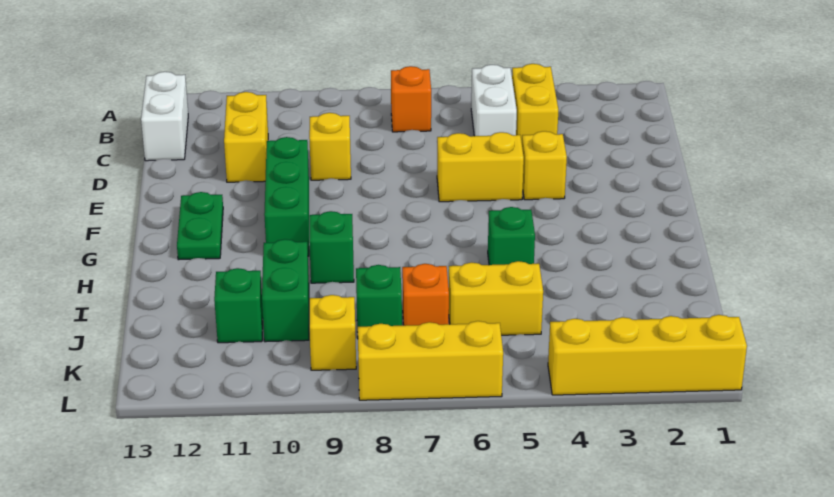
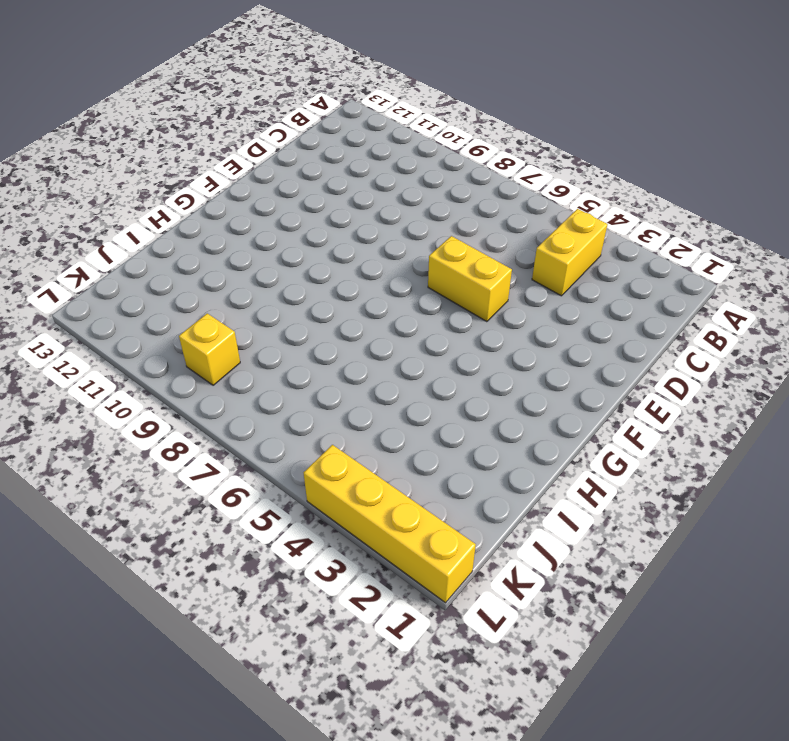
none -> white 1x2 brick [471,65,517,136]
none -> orange 1x1 brick [391,66,431,132]
none -> white 1x2 brick [141,72,188,161]

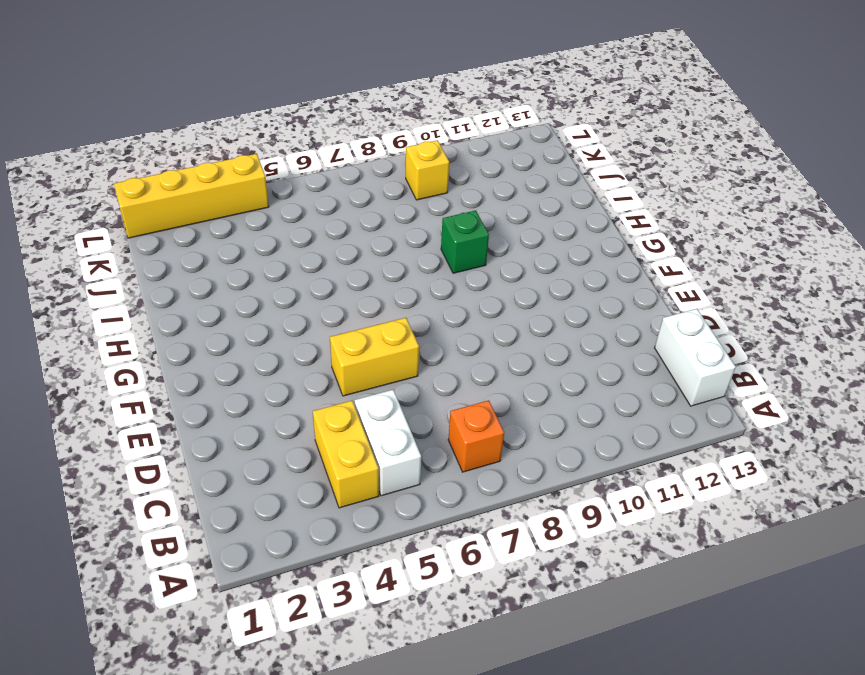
none -> yellow 1x2 brick [224,92,268,182]
none -> yellow 1x1 brick [309,113,351,180]
none -> yellow 1x1 brick [522,131,567,200]

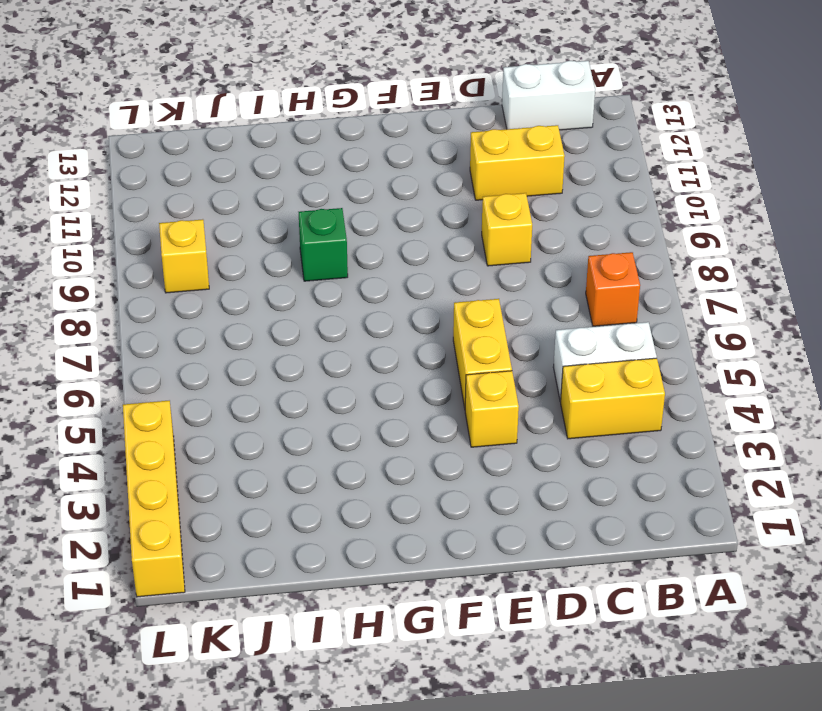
none -> green 1x3 brick [264,137,309,256]
none -> green 1x2 plate [177,192,223,260]
none -> green 1x1 brick [488,207,535,265]

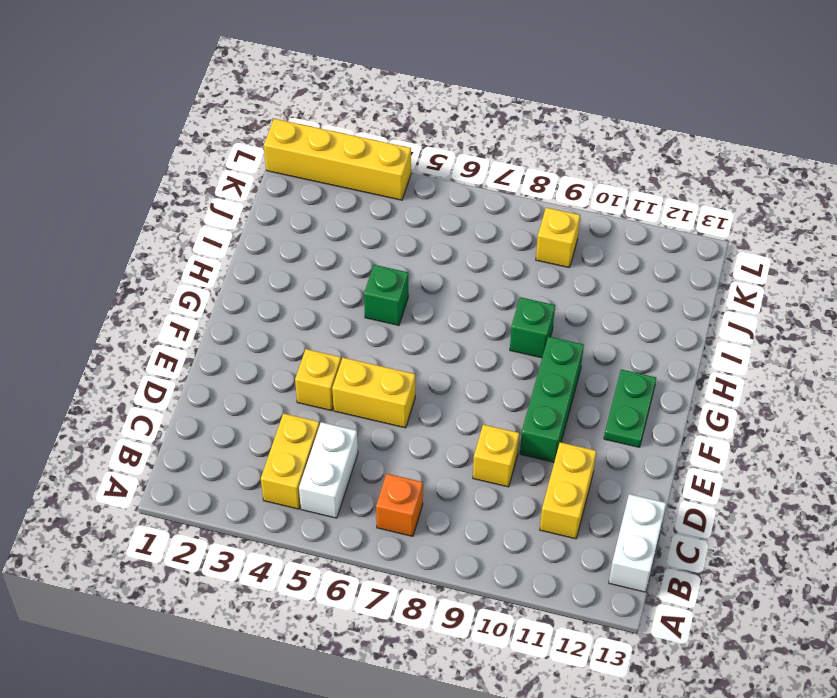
none -> green 1x2 brick [262,239,309,342]
none -> yellow 1x2 brick [449,261,543,335]
none -> orange 1x1 brick [402,264,449,326]

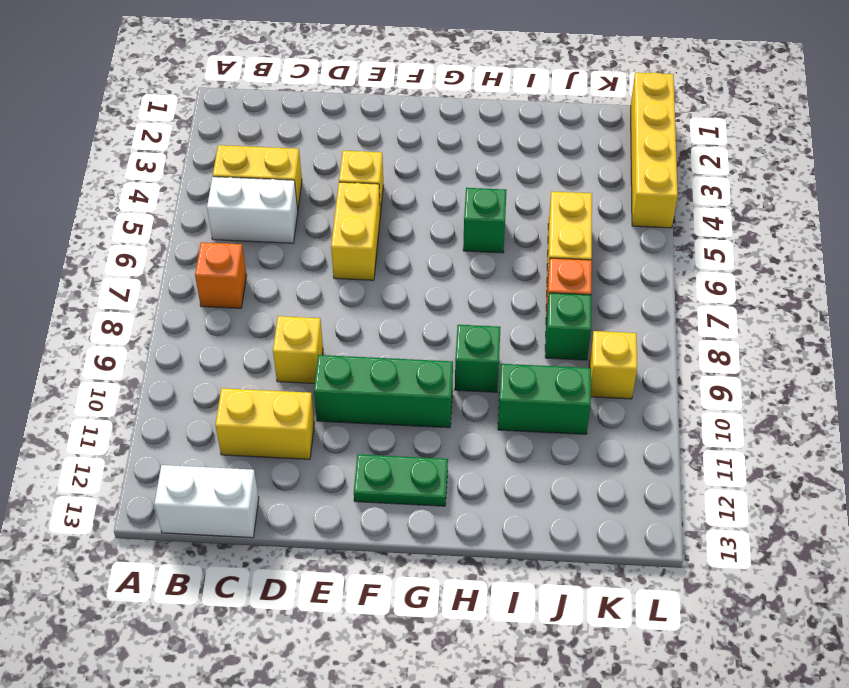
none -> green 1x1 brick [214,268,263,343]
none -> yellow 1x3 brick [357,321,503,400]

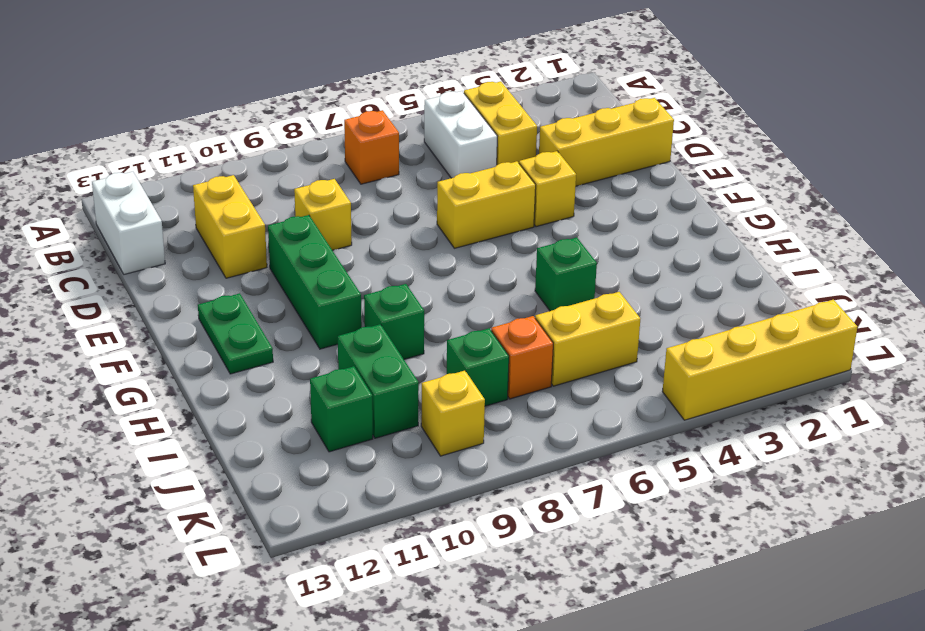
yellow 1x3 brick [539,98,674,186] -> yellow 1x3 brick moved to [357,321,503,400]

